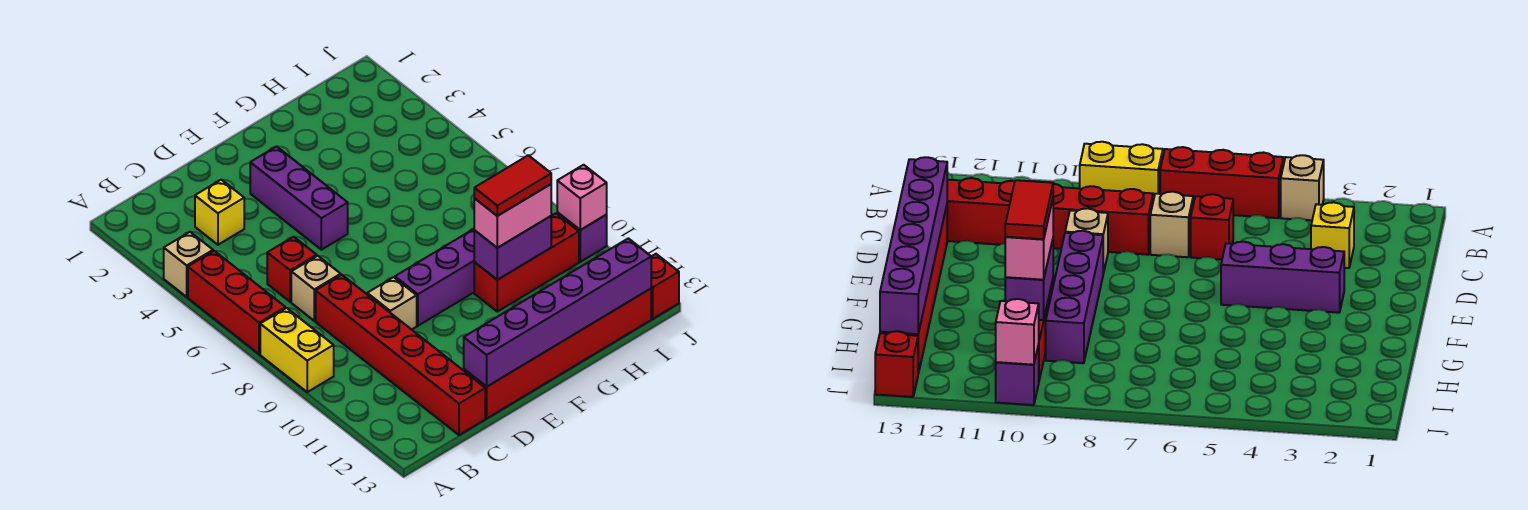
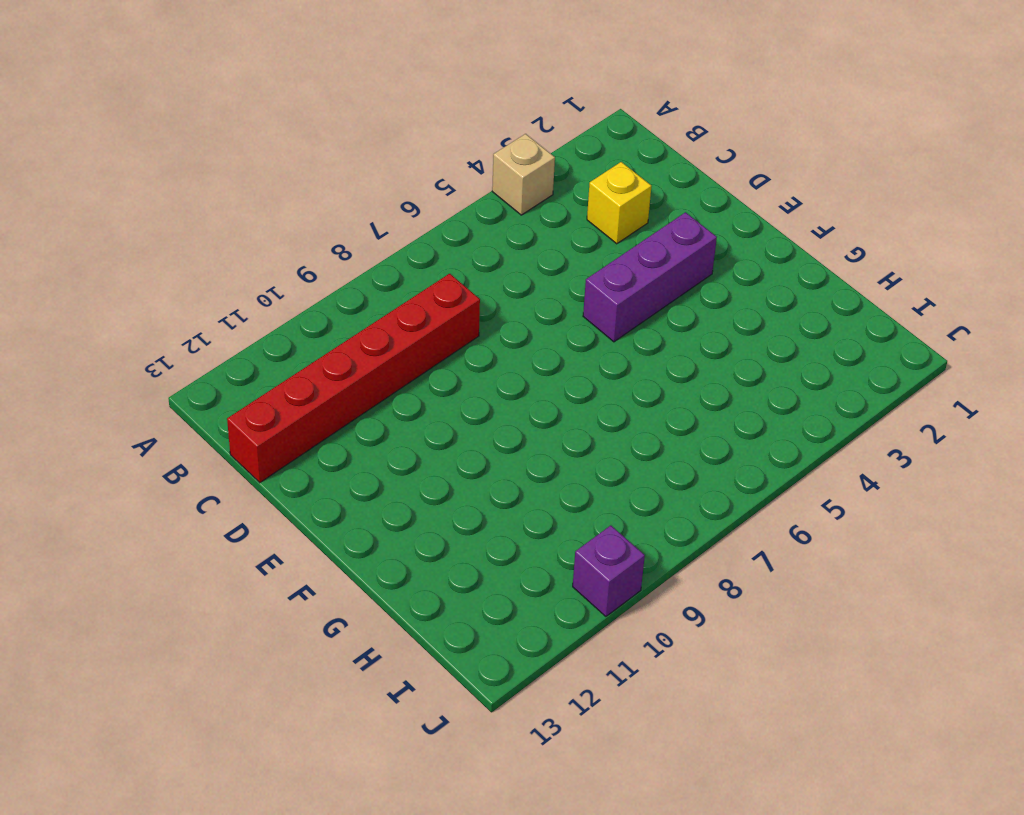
none -> red 1x3 brick [188,251,285,354]
none -> yellow 1x2 brick [260,308,334,392]
none -> red 1x1 brick [267,237,317,302]

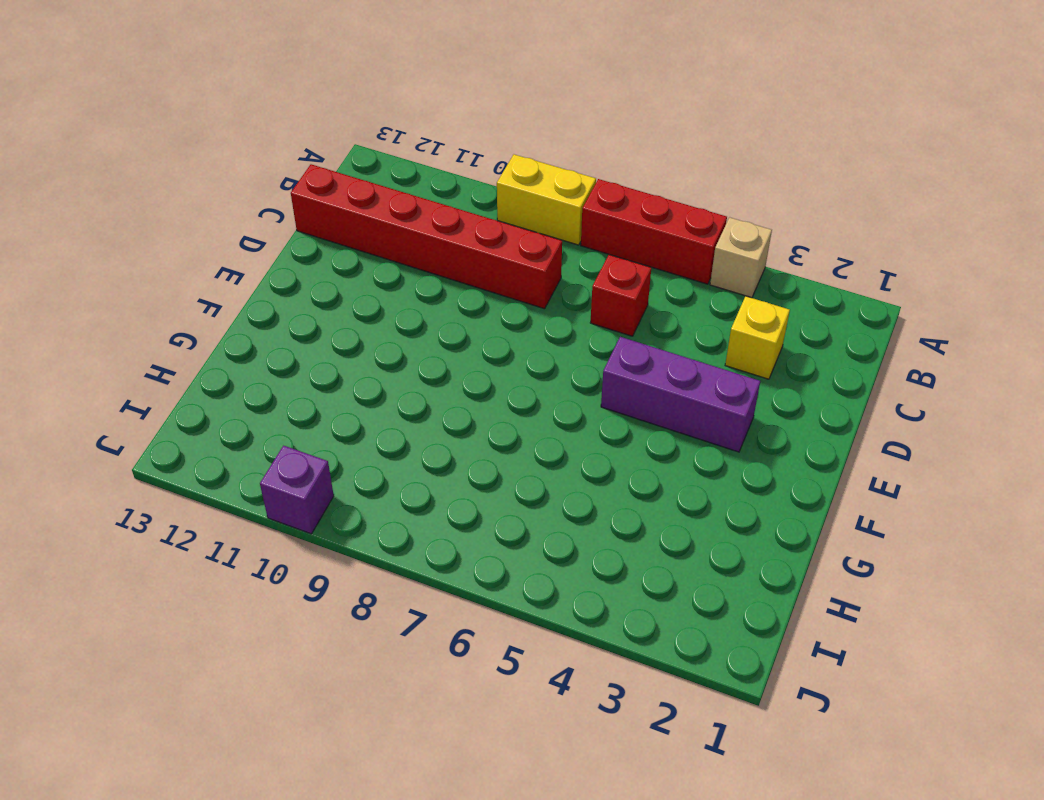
none -> tan 1x1 brick [291,256,341,321]
none -> tan 1x1 brick [367,277,417,330]
none -> red 1x6 brick [464,289,651,418]

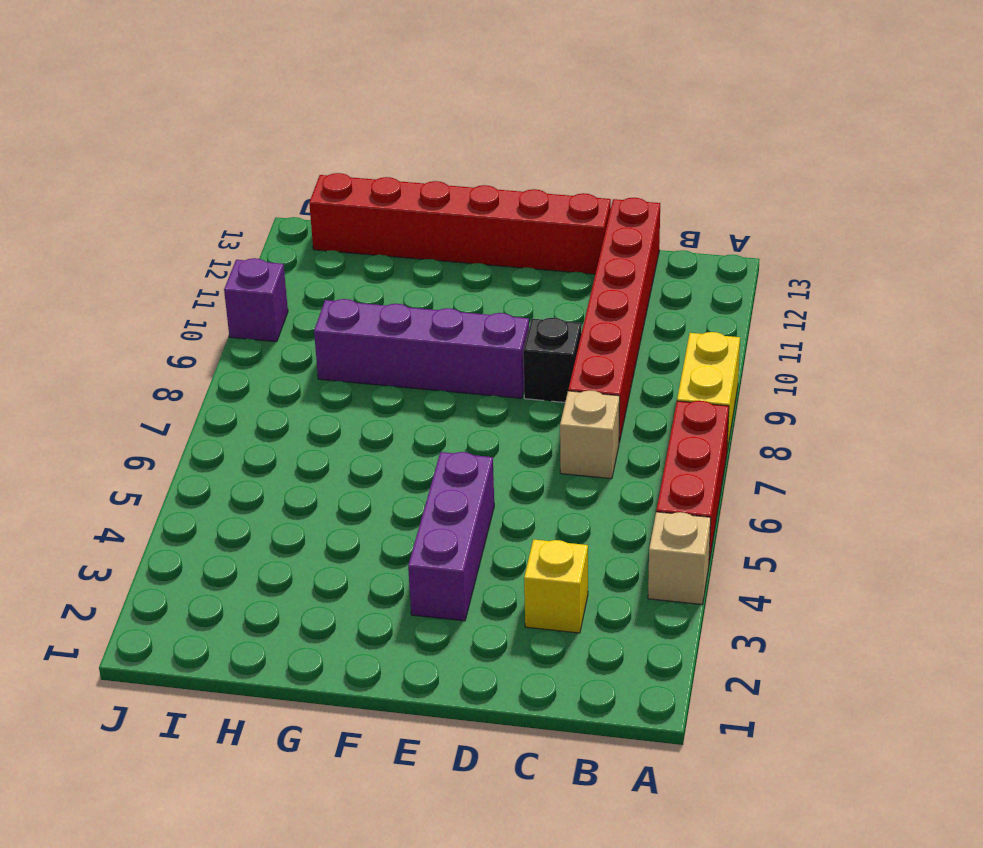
black 1x1 brick [523,318,581,402] -> tan 1x1 brick [367,277,417,330]
none -> red 1x1 brick [267,237,317,302]
none -> red 1x3 brick [474,213,579,312]
none -> red 1x1 brick [651,254,679,319]

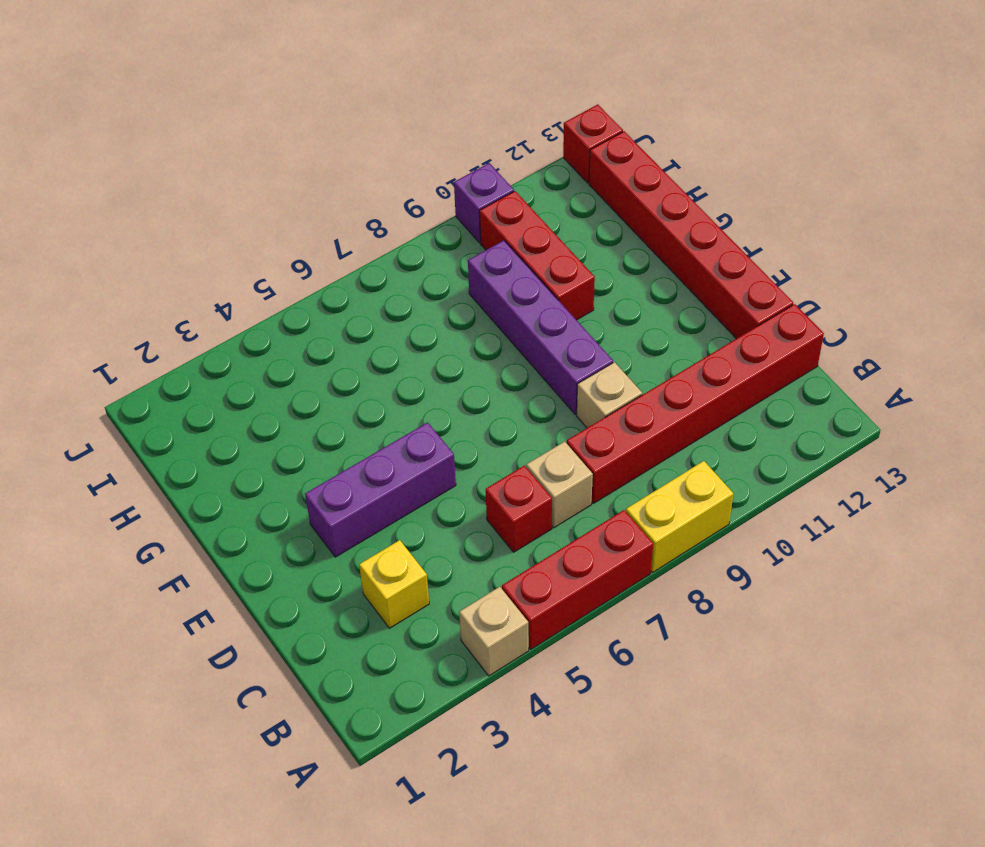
none -> purple 1x6 brick [464,238,651,387]
none -> purple 1x2 brick [474,216,551,280]
none -> pink 1x1 brick [557,165,607,230]

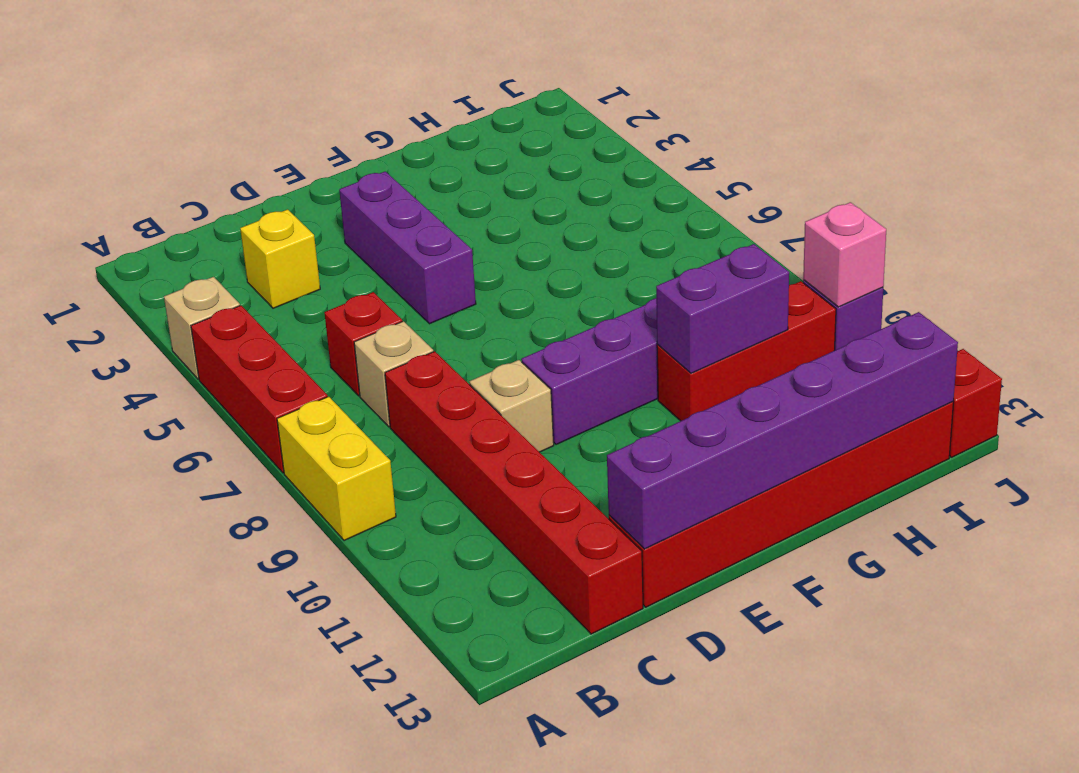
none -> pink 1x2 brick [474,184,551,248]
none -> red 1x2 tile [474,155,551,216]

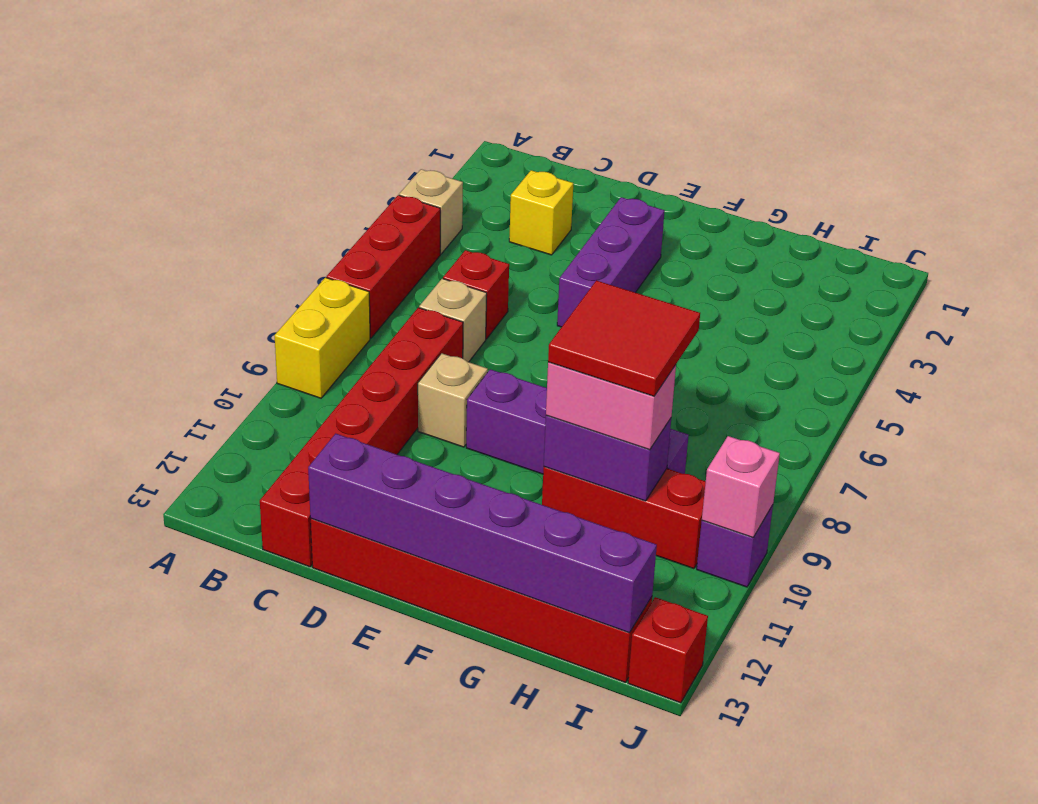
red 2x2 tile [548,281,700,396] -> red 1x2 tile [474,155,551,216]

